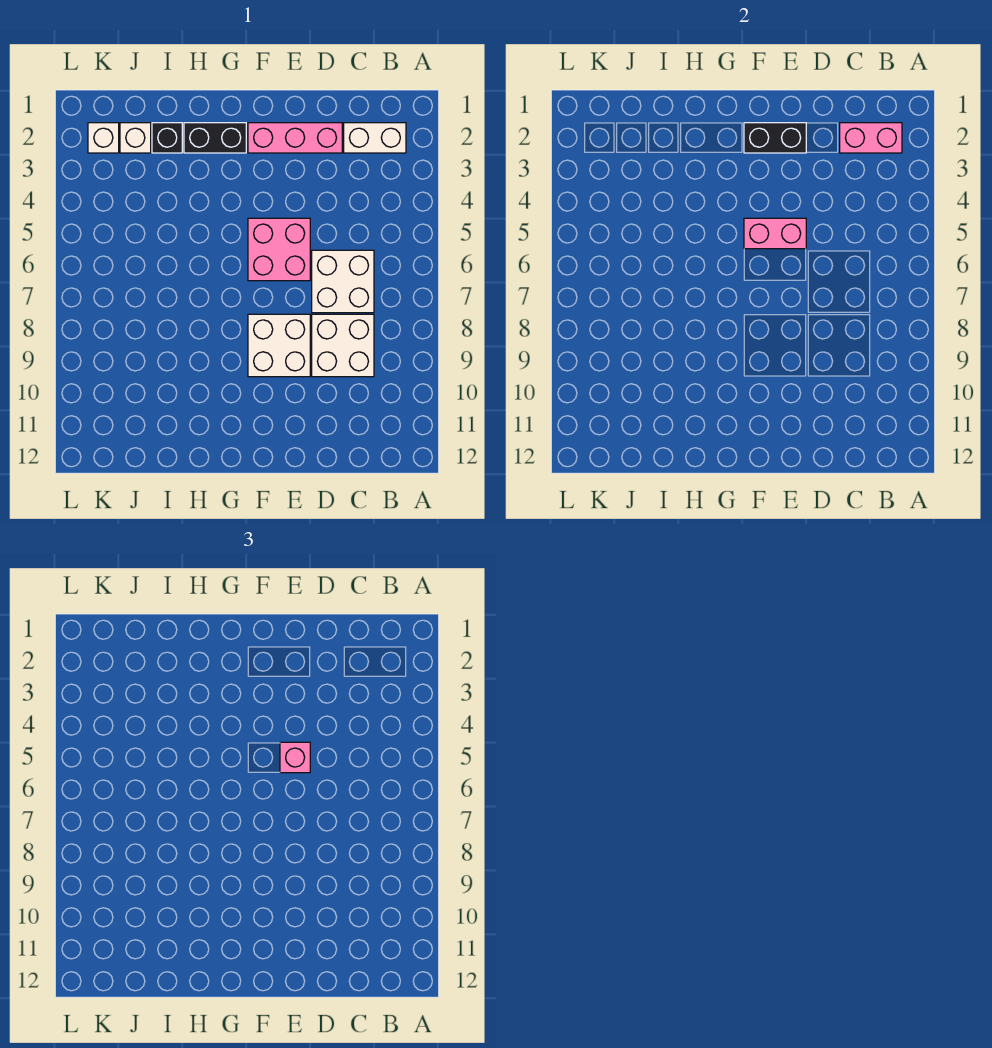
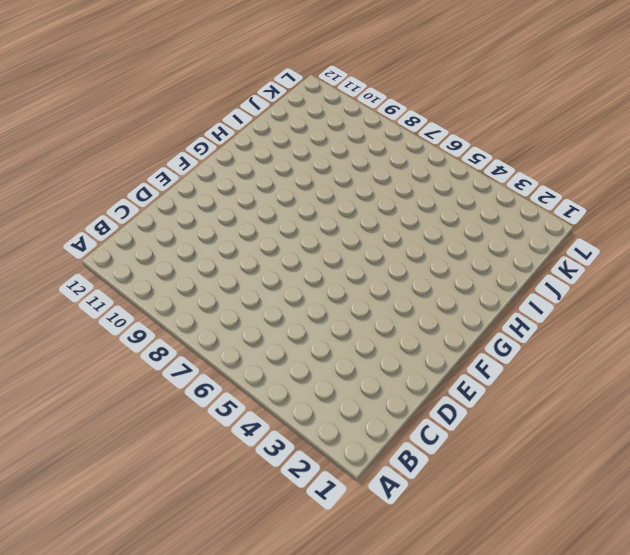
none -> white 1x2 brick [344,123,406,153]
none -> white 2x2 brick [312,250,374,313]
none -> white 2x2 brick [312,314,374,377]

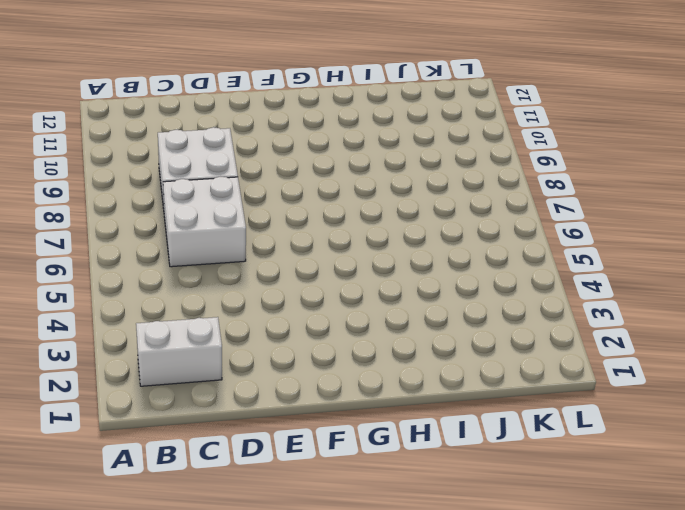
none -> pink 1x3 brick [248,123,342,153]
none -> pink 2x2 brick [248,218,310,281]
none -> white 2x2 brick [248,314,310,377]

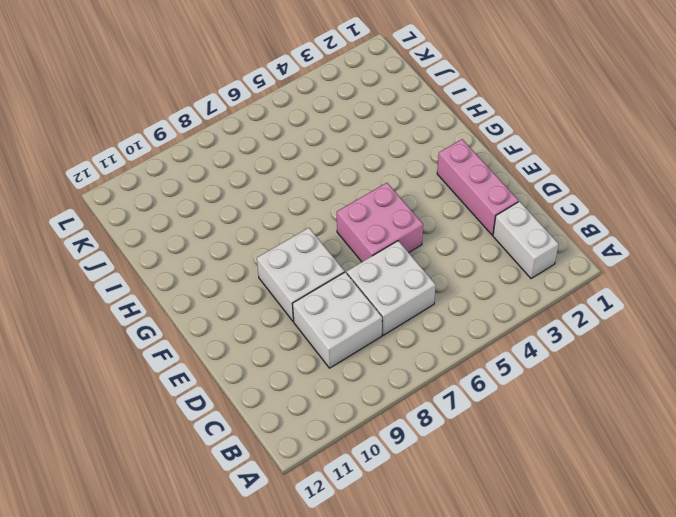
none -> black 1x2 brick [184,123,246,153]
none -> black 1x1 brick [152,123,182,153]
none -> white 1x1 brick [120,123,151,153]

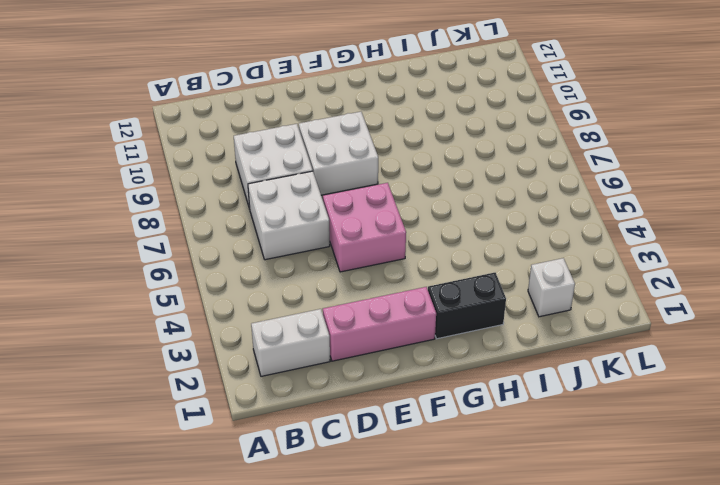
none -> black 1x1 brick [152,123,182,153]
none -> white 1x1 brick [88,123,119,153]
none -> pink 1x2 brick [840,123,902,153]

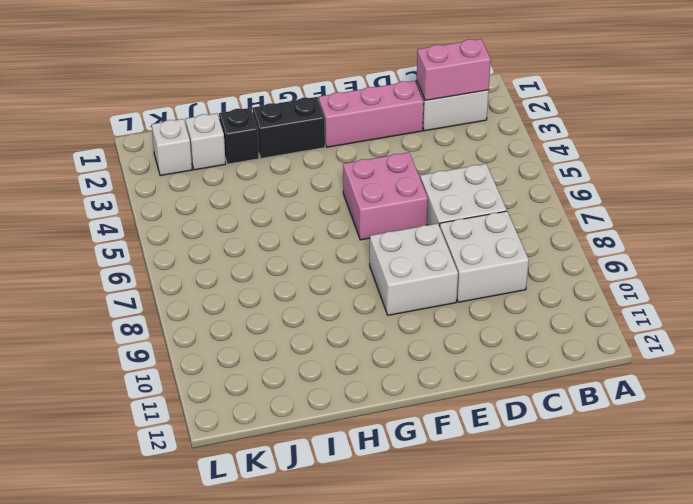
none -> black 1x2 brick [744,123,806,153]
none -> pink 1x2 brick [744,218,806,249]
none -> pink 1x1 brick [280,742,310,773]

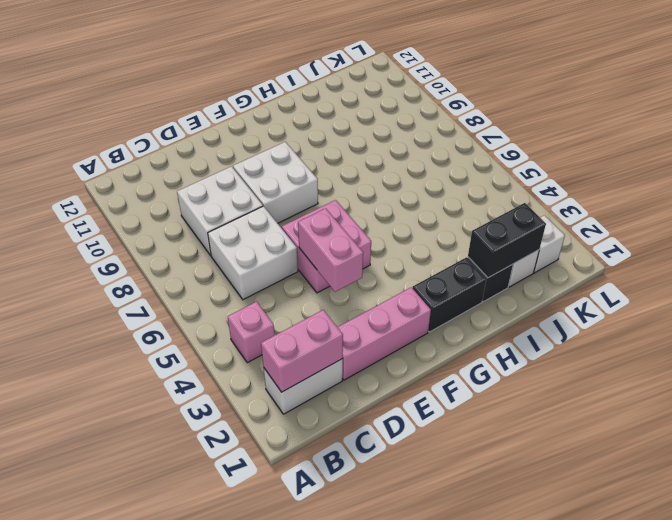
pink 1x1 brick [228,302,275,363] -> pink 1x1 brick moved to [280,742,310,773]
pink 1x2 brick [298,208,363,292] -> pink 1x2 brick turned to [744,218,806,249]
black 1x2 brick [468,203,546,278] -> black 1x2 brick moved to [744,123,806,153]

